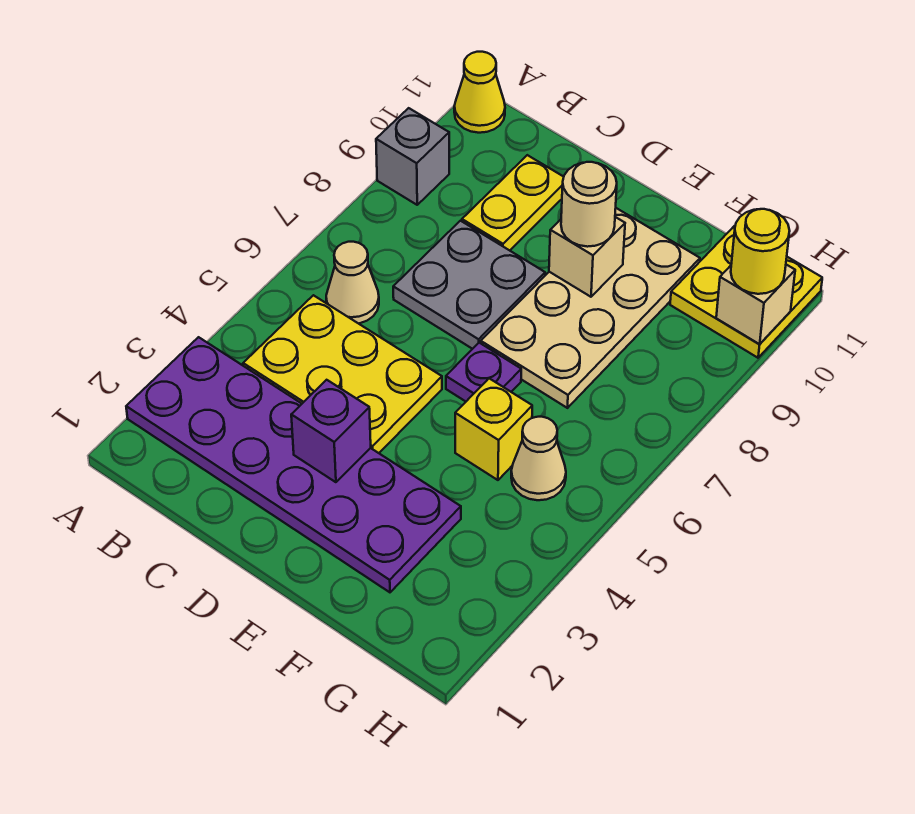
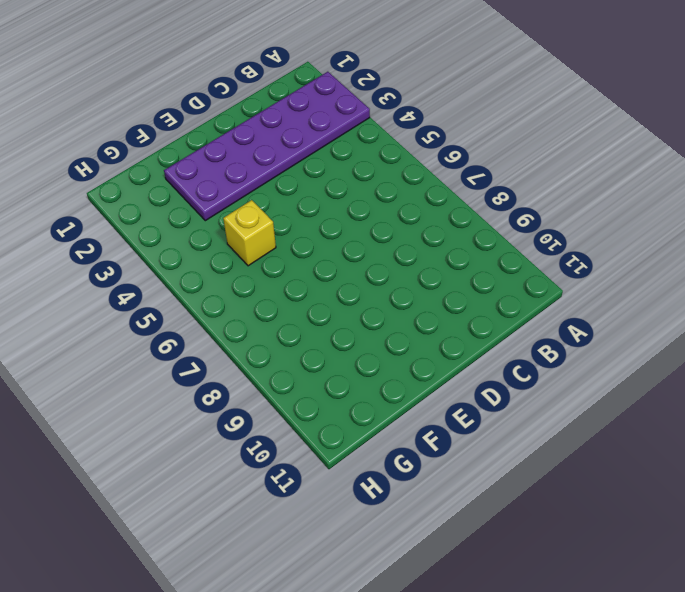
none -> grey 1x1 brick [376,108,449,205]
none -> yellow 1x1 cone [454,52,505,133]
none -> yellow 2x3 plate [243,295,442,453]

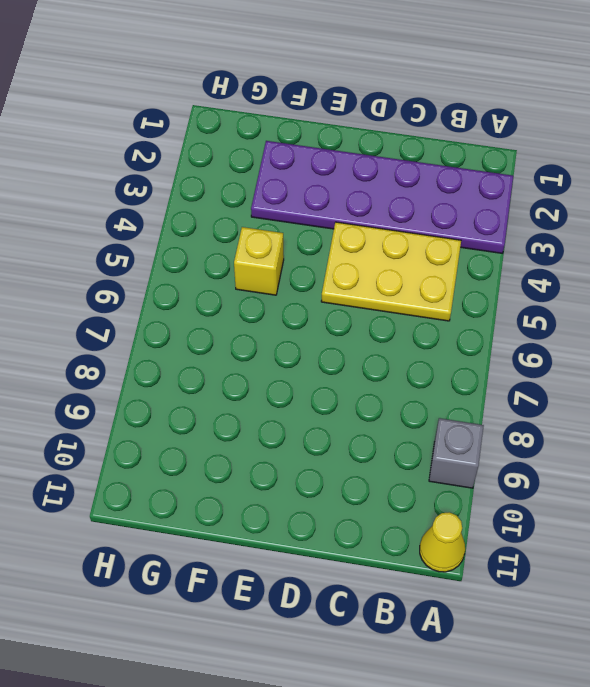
none -> tan 1x1 cone [326,242,379,324]
none -> grey 2x2 plate [393,221,545,349]
none -> yellow 1x2 plate [462,155,564,250]

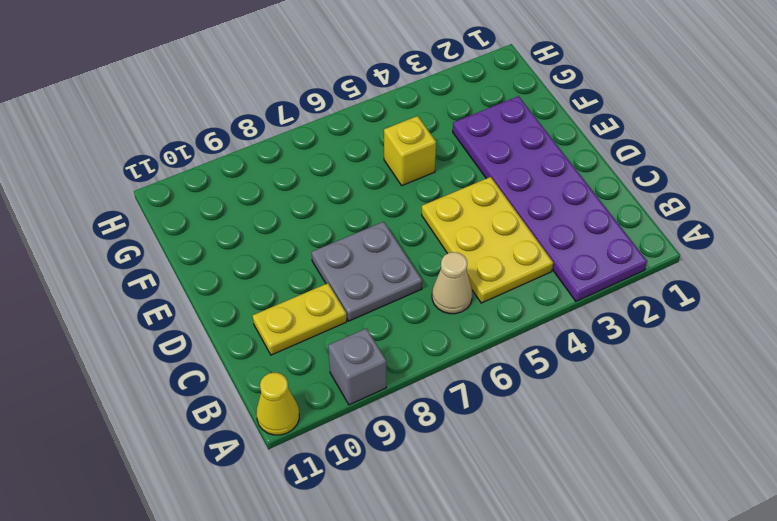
none -> purple 1x1 plate [446,343,521,401]
none -> tan 2x4 plate [481,208,700,408]
none -> tan 1x1 cone [511,417,566,500]

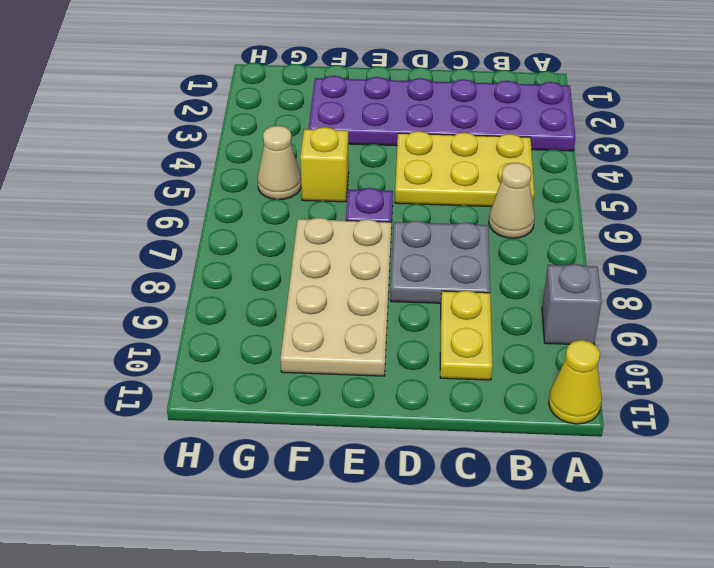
none -> yellow 2x2 plate [670,226,822,358]
none -> purple 1x1 brick [291,380,371,482]
none -> tan 1x1 brick [549,217,625,297]

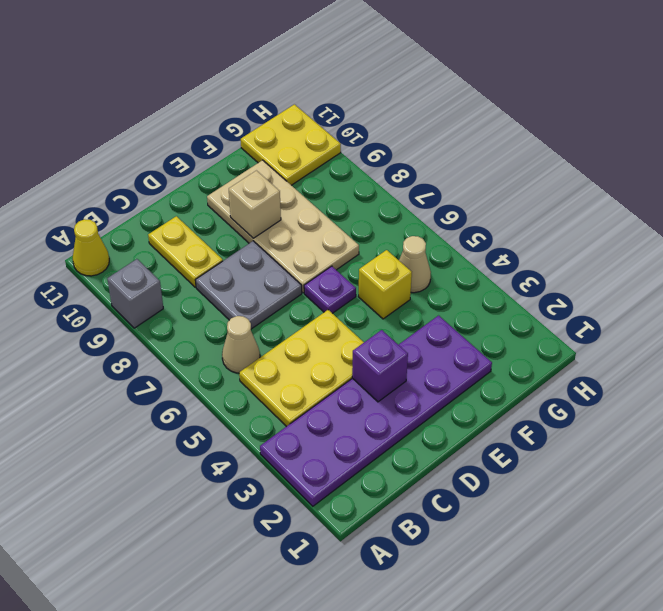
none -> tan 1x1 brick [716,265,795,344]
none -> tan 1x1 round brick [561,162,617,247]
none -> yellow 1x1 round brick [731,209,790,294]

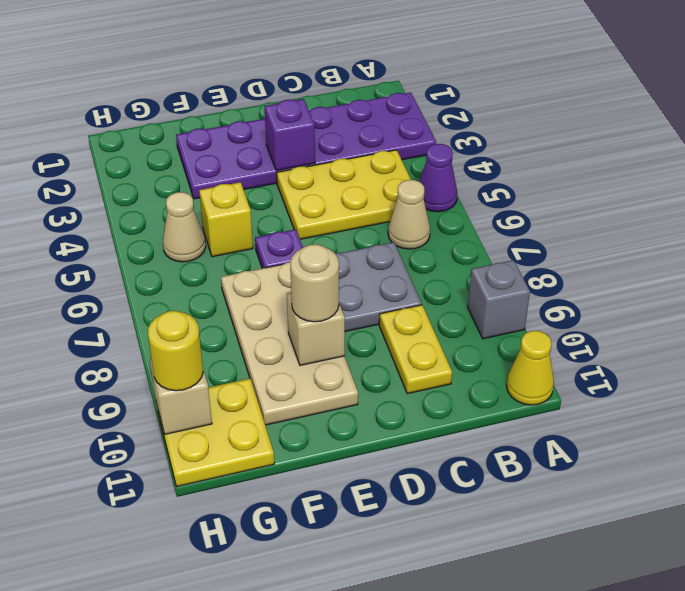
purple 1x1 cone [419,144,457,212] -> none

